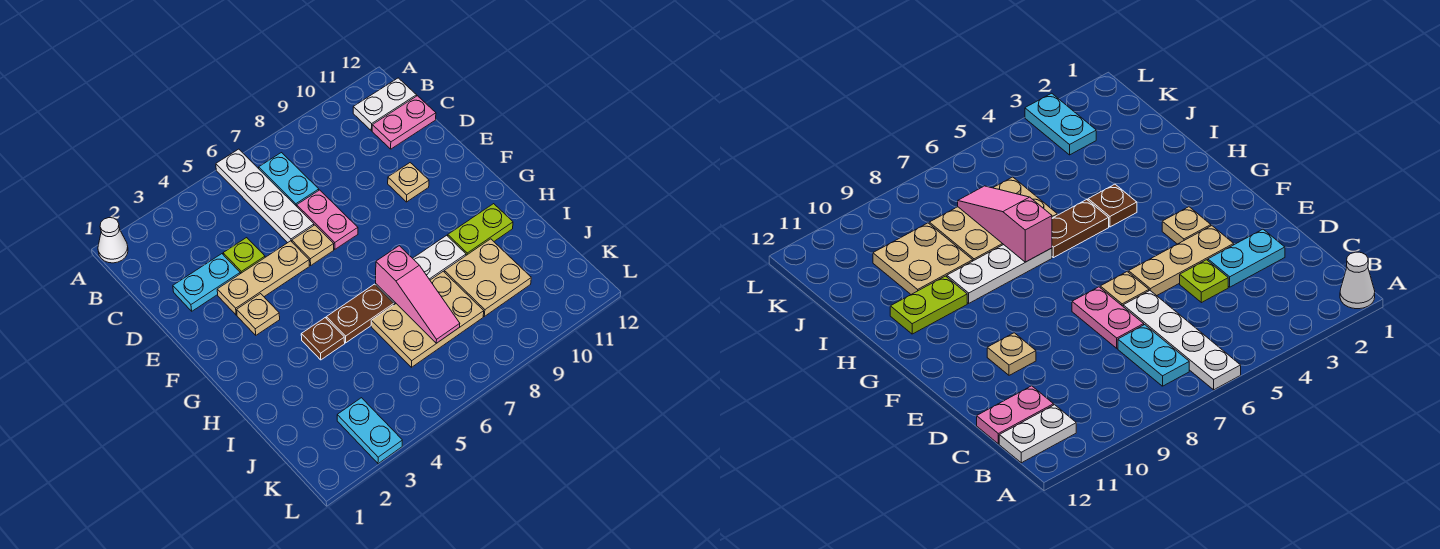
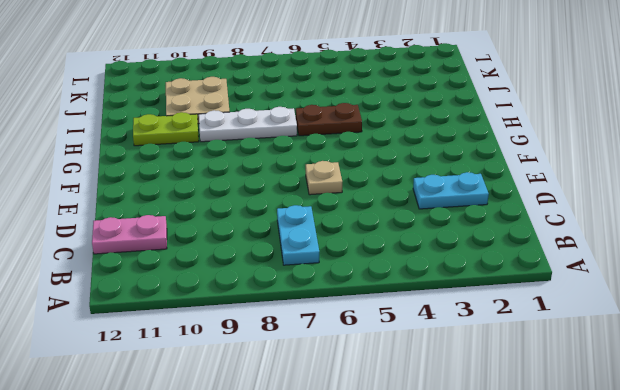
none -> white 1x1 cone [98,218,128,263]
none -> white 1x4 plate [216,149,314,243]
none -> white 1x2 plate [353,78,417,131]

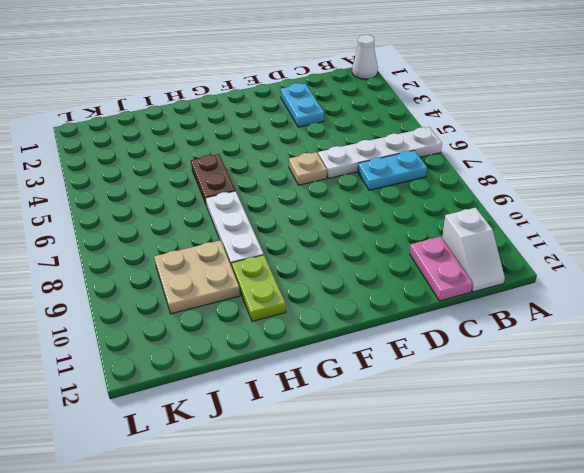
white 1x2 slope [442,208,505,292] -> white 1x2 plate [353,78,417,131]
none -> lime 1x1 plate [223,238,265,274]
none -> pink 1x2 plate [297,190,358,249]
none -> tan 1x3 plate [217,241,309,315]

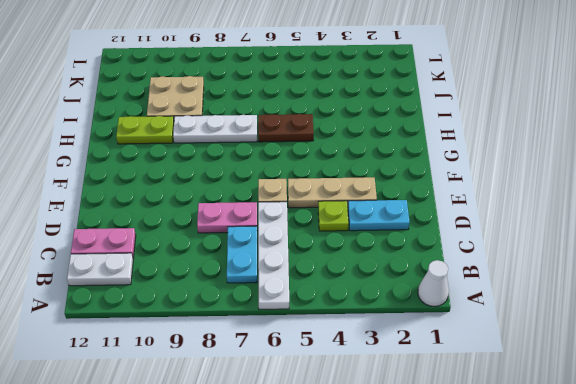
pink 1x2 plate [197,202,257,233] -> pink 1x2 plate turned to [297,190,358,249]
none -> tan 1x1 plate [388,163,429,202]
none -> tan 1x1 plate [237,294,280,335]
none -> brown 1x1 plate [301,318,345,360]

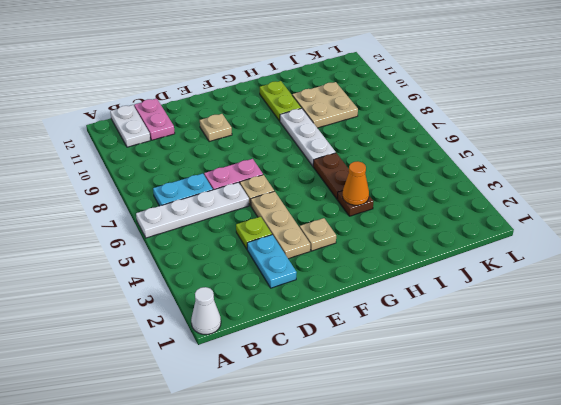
orange 1x1 cone [343,161,369,205] -> none
none -> tan 2x3 plate [371,271,484,367]
none -> cyan 1x2 plate [337,398,402,464]
none -> pink 1x3 slope [376,246,460,343]

